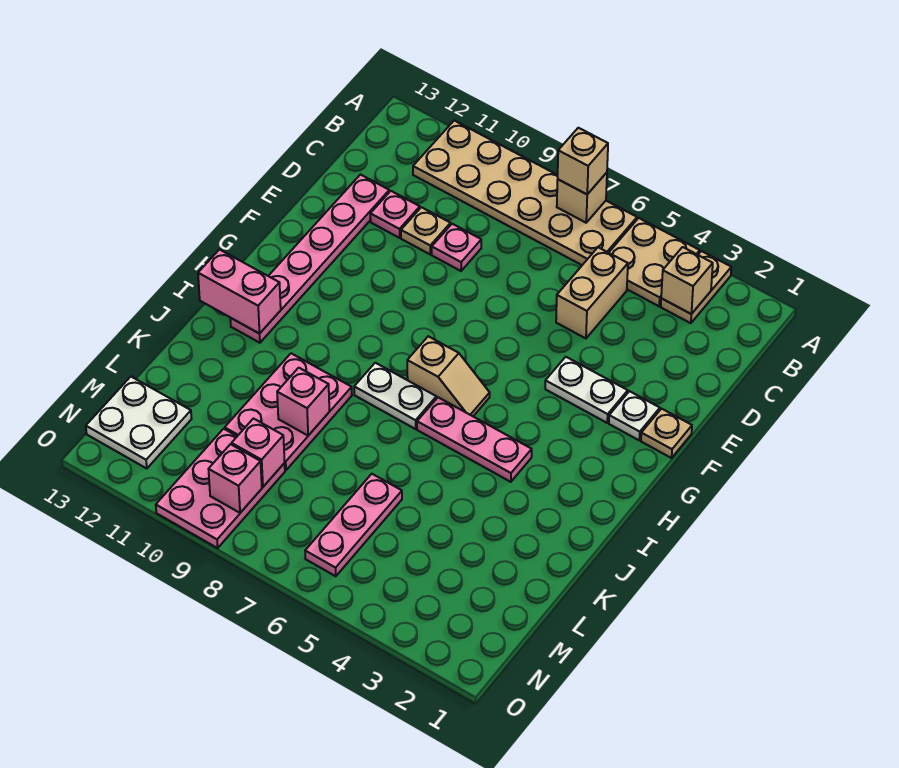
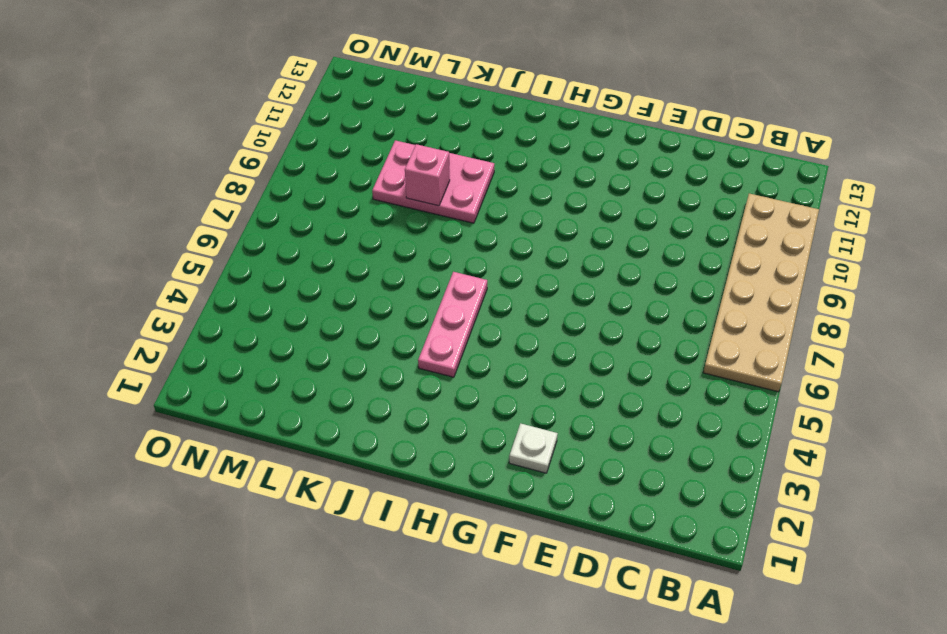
none -> tan 1x2 plate [661,251,731,323]
none -> tan 2x2 plate [609,218,700,306]
none -> tan 1x2 brick [556,247,628,338]

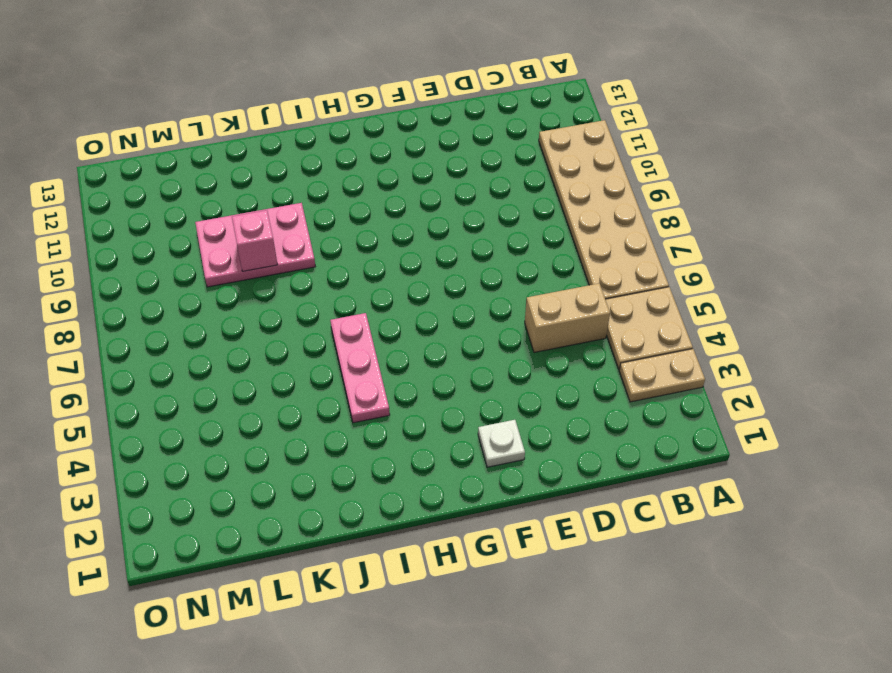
none -> pink 1x1 plate [432,224,481,271]
none -> tan 1x1 plate [401,207,451,254]
none -> pink 1x1 plate [370,191,420,238]

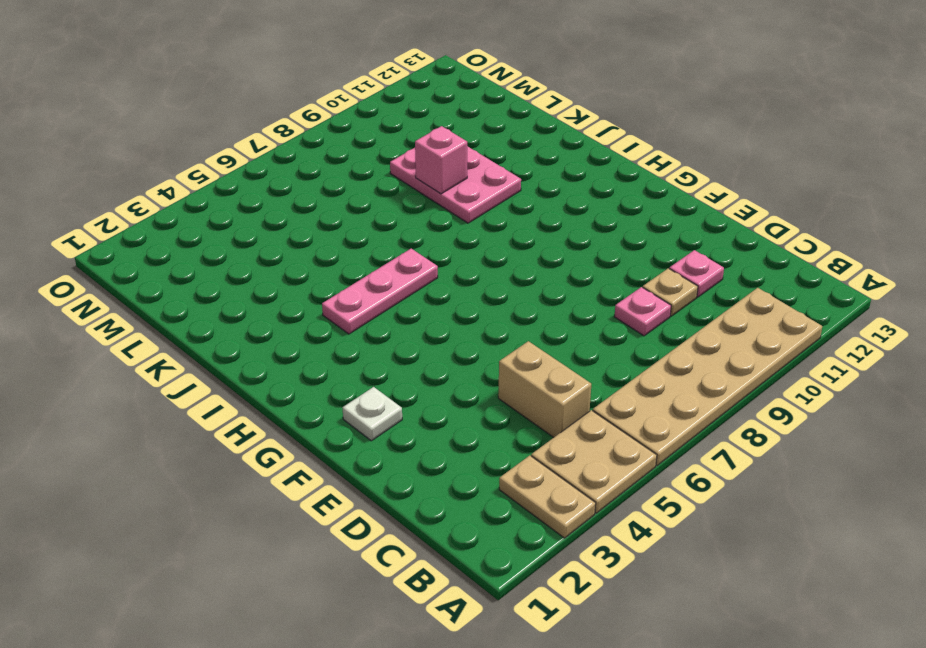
none -> pink 1x6 plate [230,175,389,343]
none -> tan 1x1 plate [641,409,692,458]
none -> white 1x2 plate [545,357,628,423]

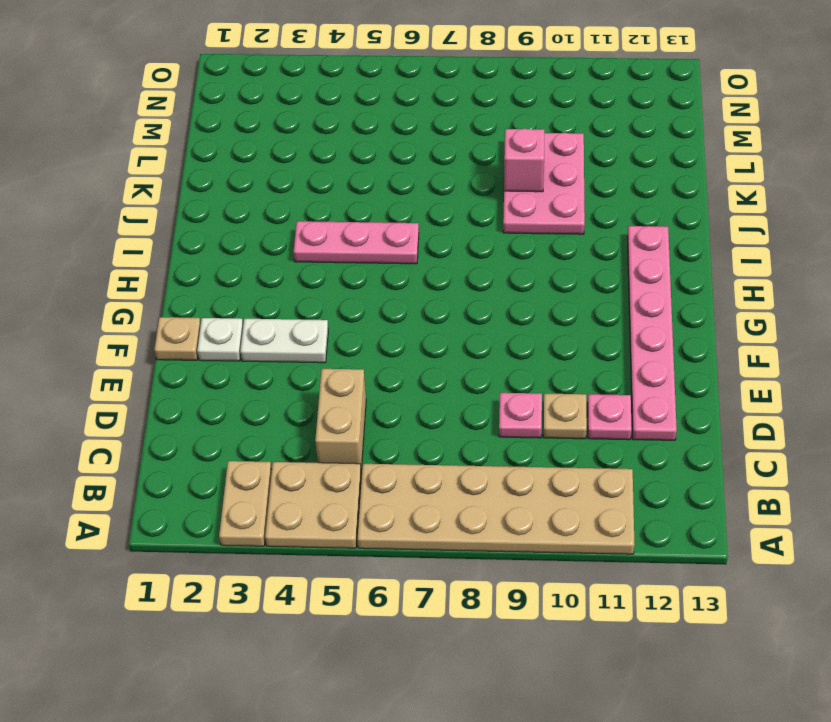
none -> tan 1x2 slope [407,336,490,416]
none -> white 1x2 plate [354,363,436,429]
none -> pink 1x3 plate [305,474,402,576]

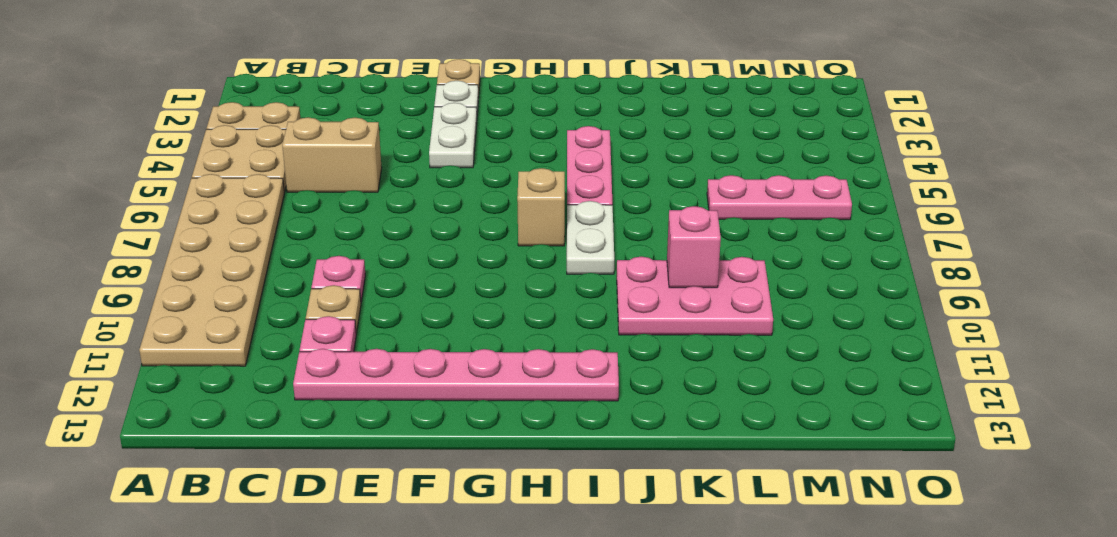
none -> pink 2x3 plate [156,429,285,548]
none -> white 2x2 plate [86,377,192,469]
none -> tan 1x1 brick [557,173,607,223]

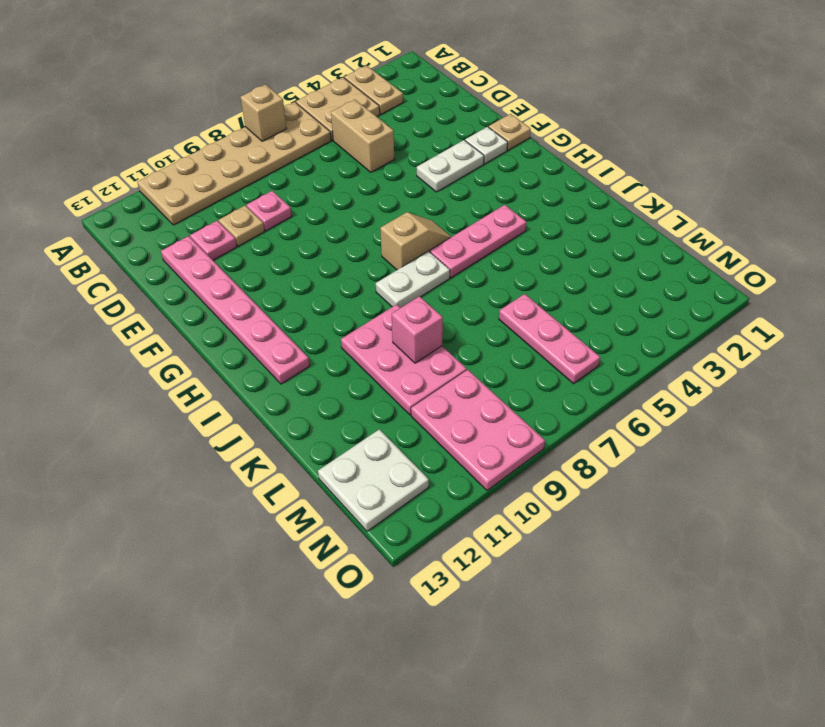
none -> tan 1x1 brick [661,247,713,314]
none -> pink 1x2 brick [198,250,281,334]
none -> pink 1x1 brick [232,419,285,487]

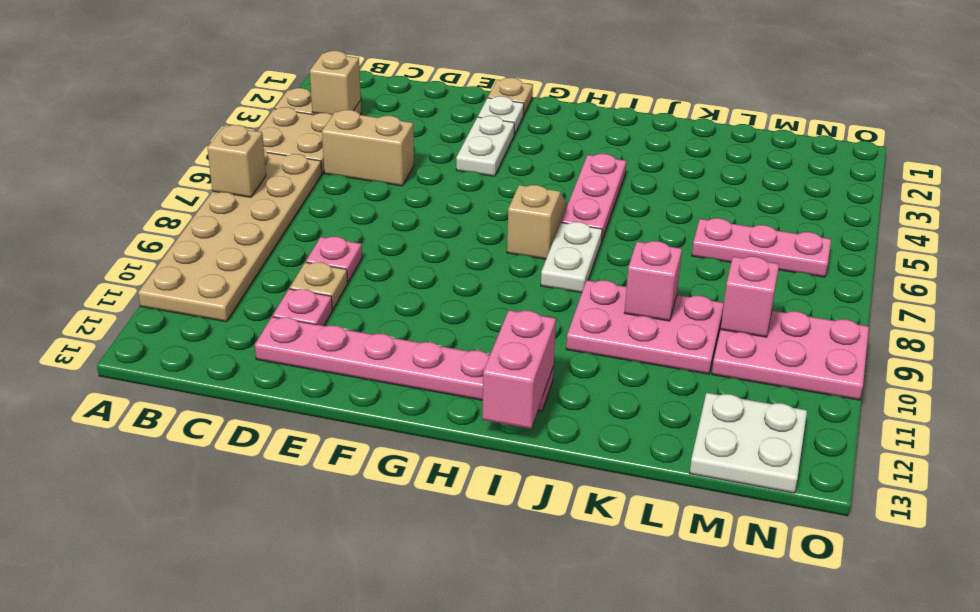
none -> pink 1x1 brick [209,444,262,513]
none -> tan 1x1 brick [558,128,608,194]

